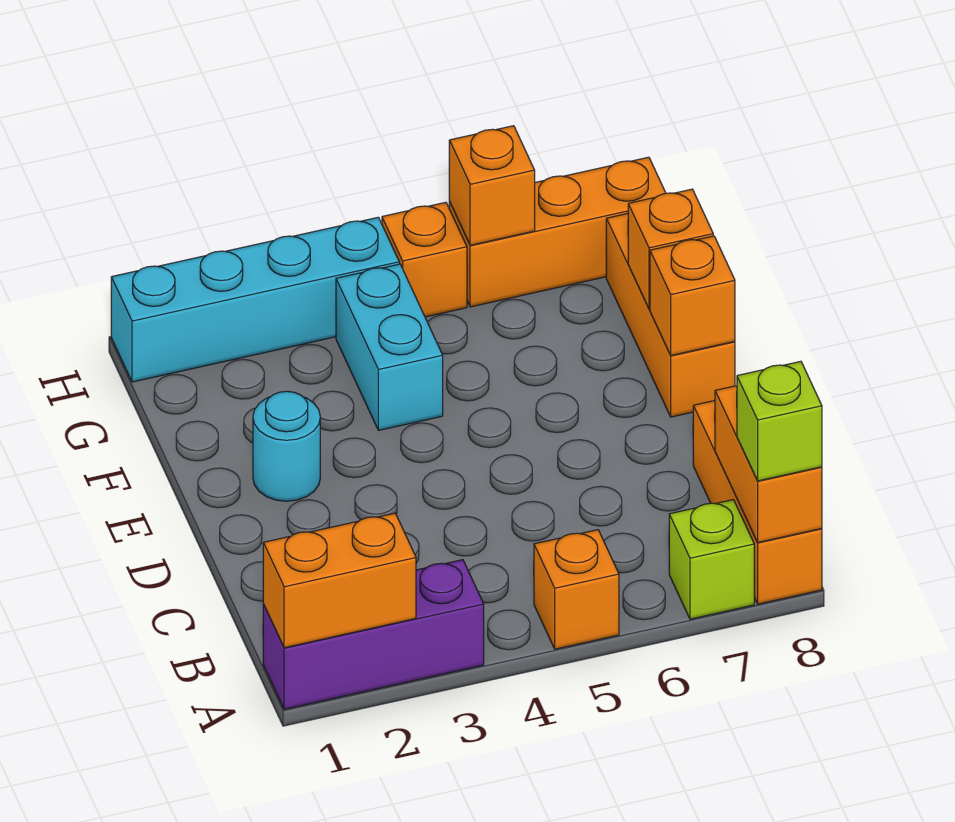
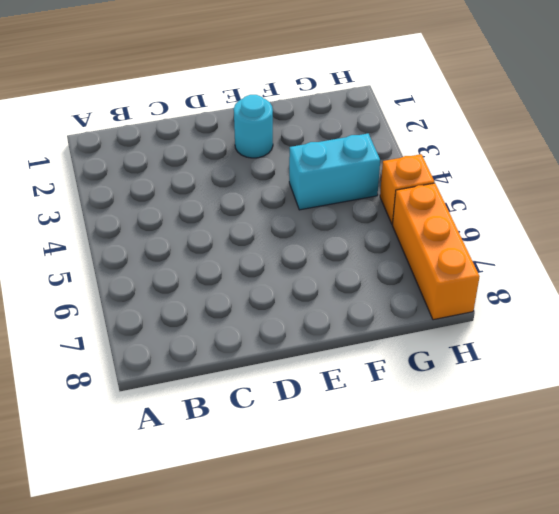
none -> purple 1x3 brick [263,560,484,709]
none -> orange 1x1 brick [534,530,619,649]
none -> lime 1x1 brick [669,500,754,619]

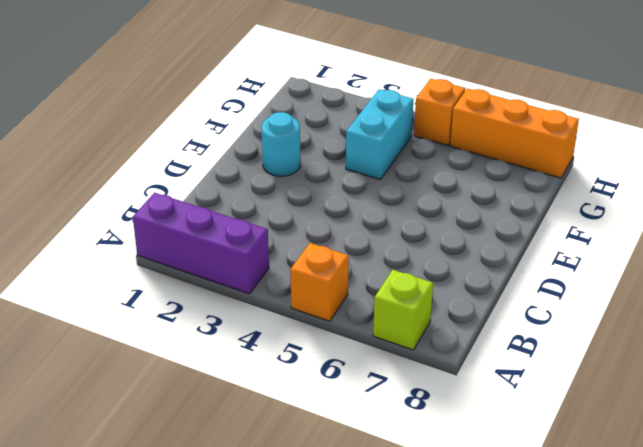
none -> orange 1x3 brick [693,401,822,604]
none -> orange 1x3 brick [606,214,735,417]
none -> cyan 1x4 brick [111,217,399,382]

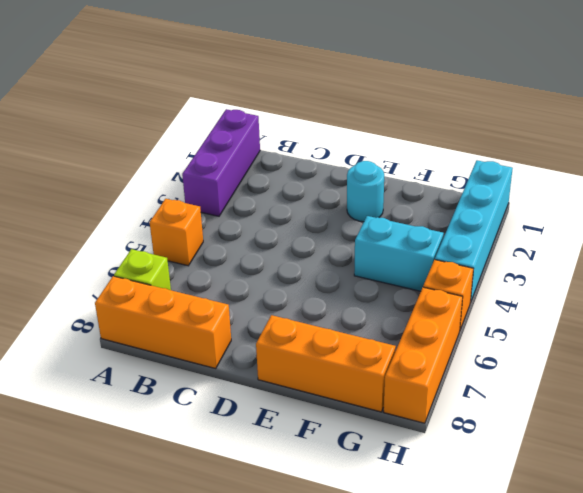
none -> orange 1x2 brick [263,513,416,648]
none -> orange 1x2 brick [715,386,822,542]
none -> orange 1x1 brick [650,236,735,355]

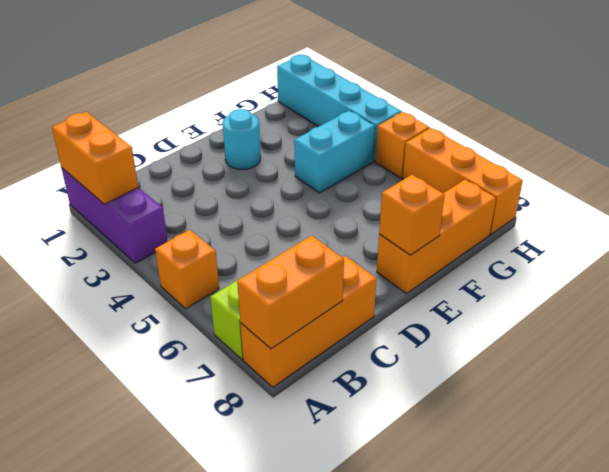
none -> orange 1x1 brick [628,189,713,309]
none -> orange 1x1 brick [449,126,535,245]
none -> lime 1x1 brick [737,361,822,481]

